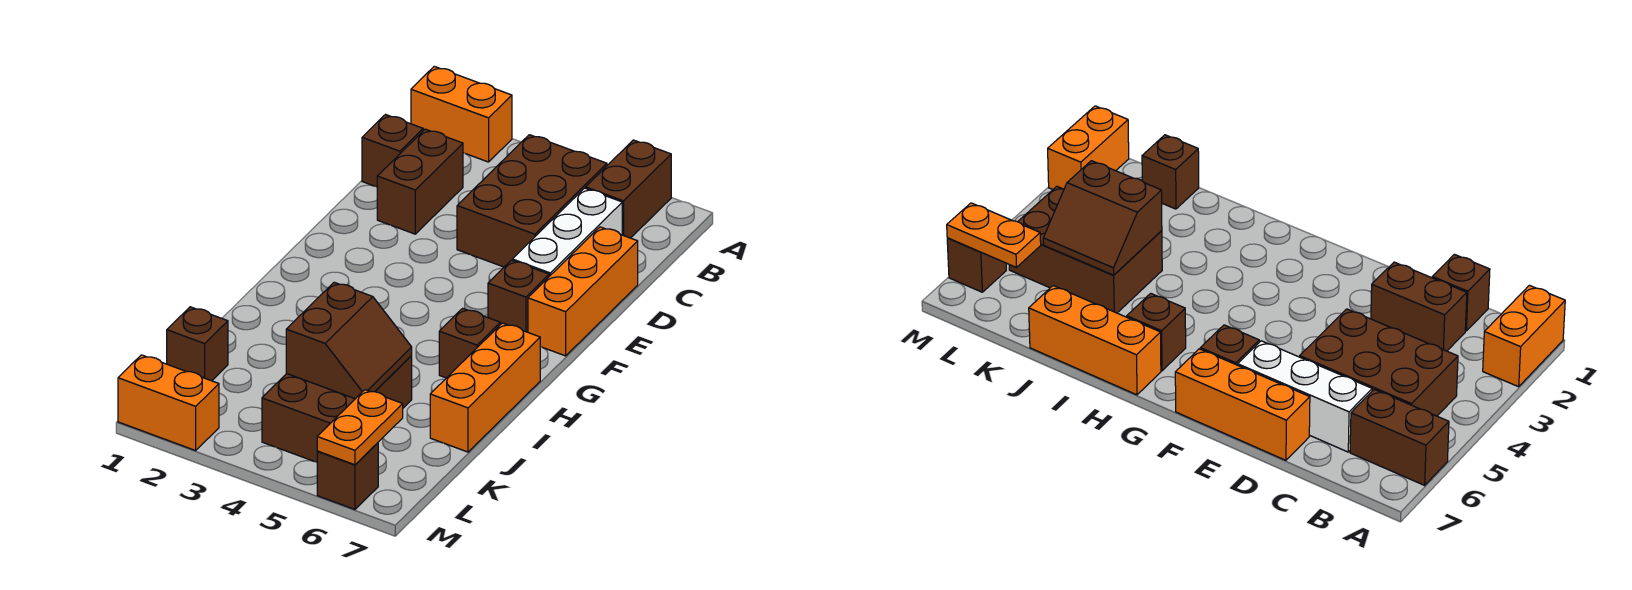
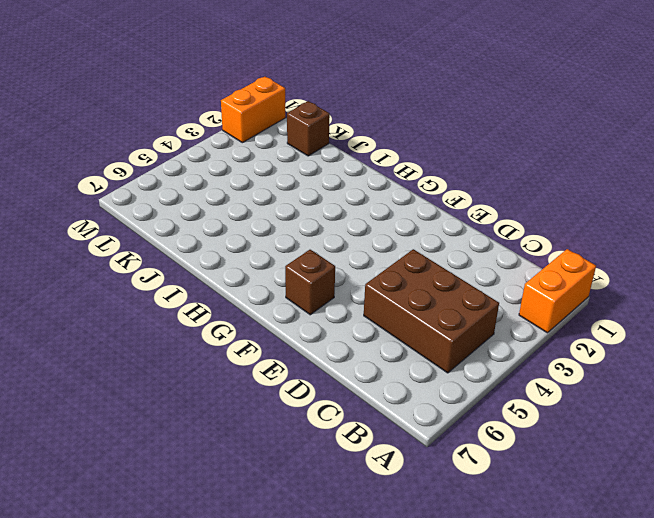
none -> brown 1x2 brick [586,140,671,238]
none -> brown 1x1 brick [362,115,423,187]
none -> brown 1x2 brick [377,129,463,234]

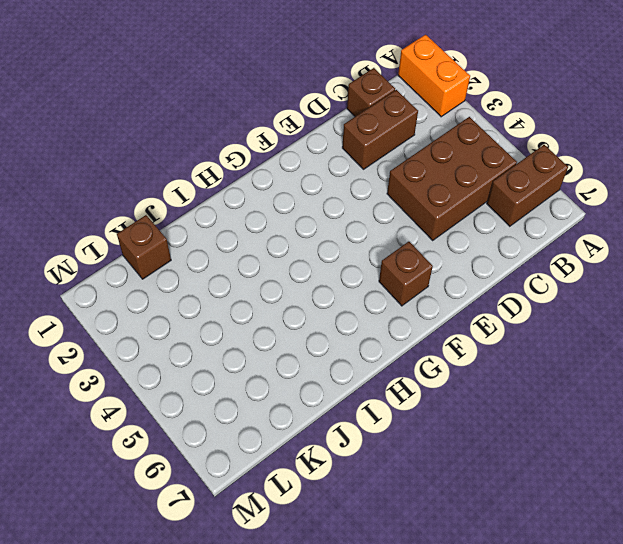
none -> white 1x3 brick [512,188,622,276]
none -> orange 1x3 brick [528,227,638,356]
none -> brown 1x1 brick [439,308,500,378]

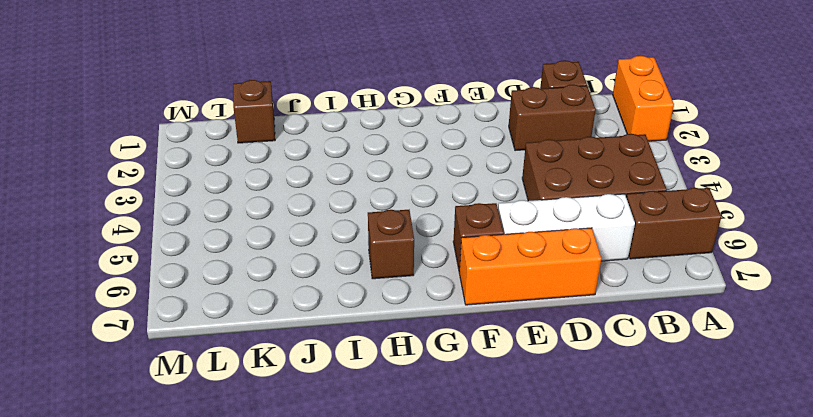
none -> orange 1x3 brick [430,323,540,452]
none -> brown 2x3 brick [262,356,412,462]
none -> orange 1x2 brick [118,355,219,450]

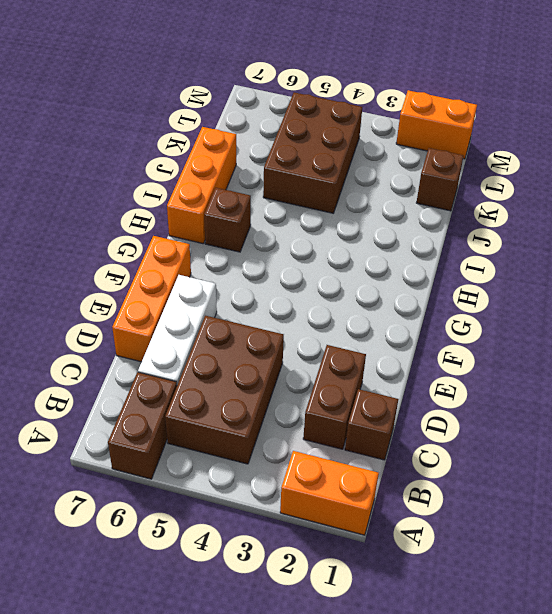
none -> brown 1x1 brick [488,260,549,332]
none -> brown 1x1 brick [317,443,378,509]
none -> brown 2x2 slope [286,282,412,399]

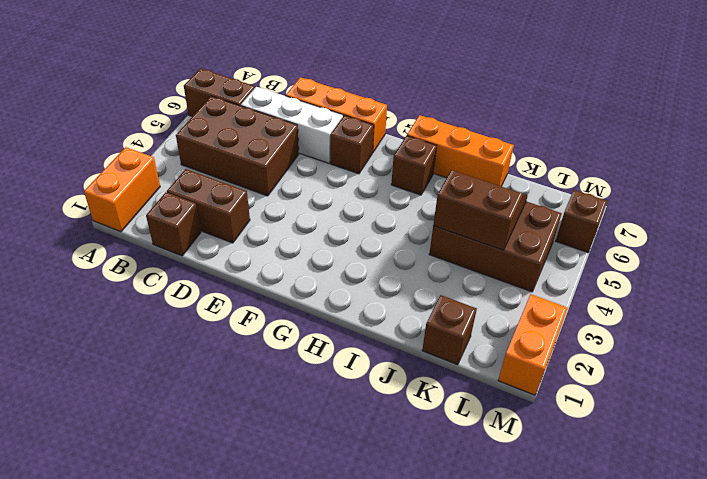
none -> orange 1x2 plate [317,390,403,465]

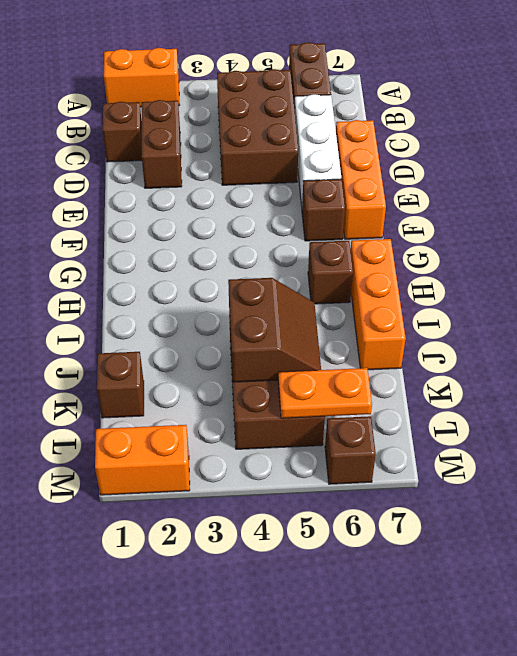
orange 1x2 plate [278,368,372,418] -> orange 1x2 plate turned to [317,390,403,465]

